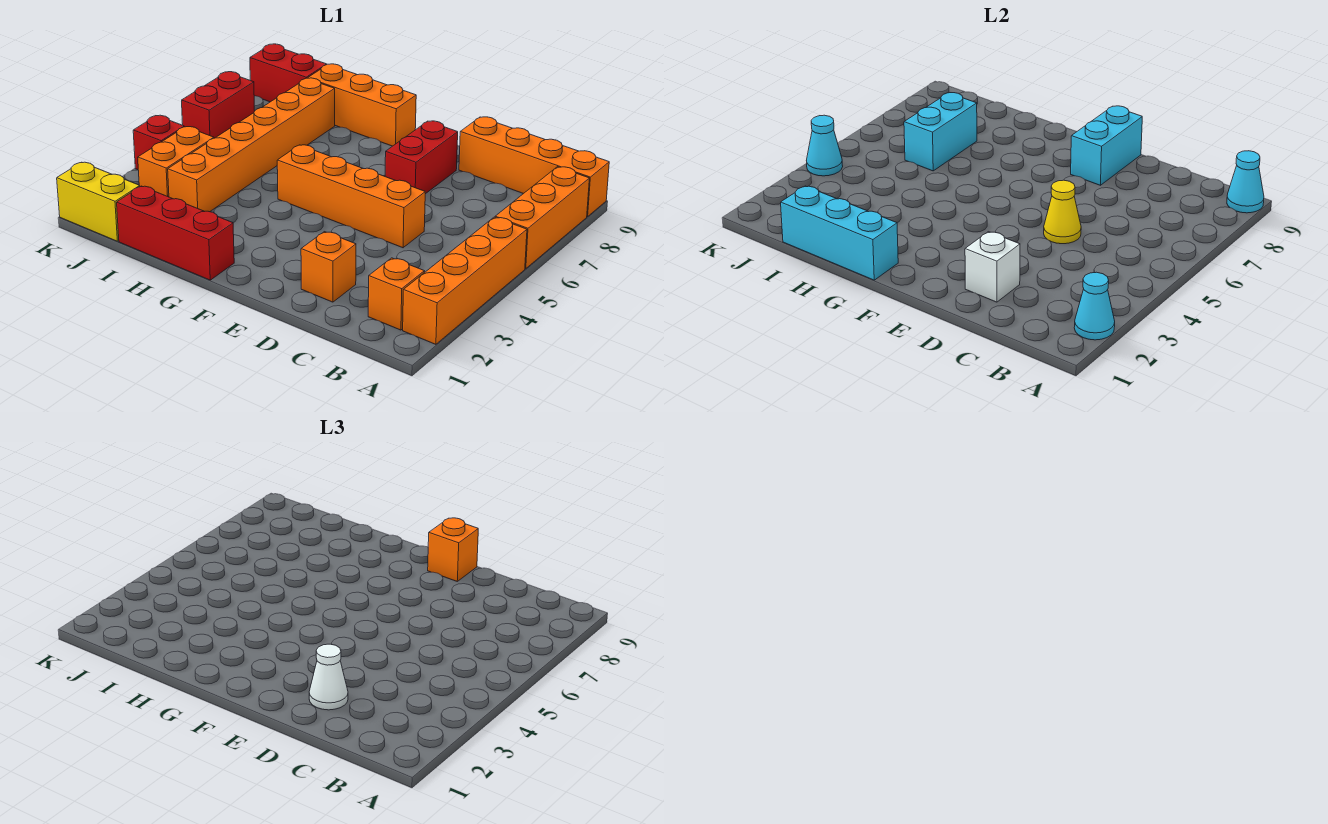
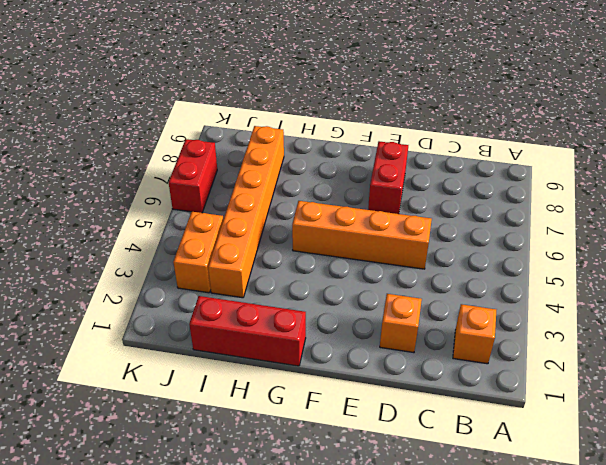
none -> orange 1x4 brick [403,217,527,344]
none -> orange 1x3 brick [495,167,589,269]
none -> orange 1x4 brick [459,117,609,217]

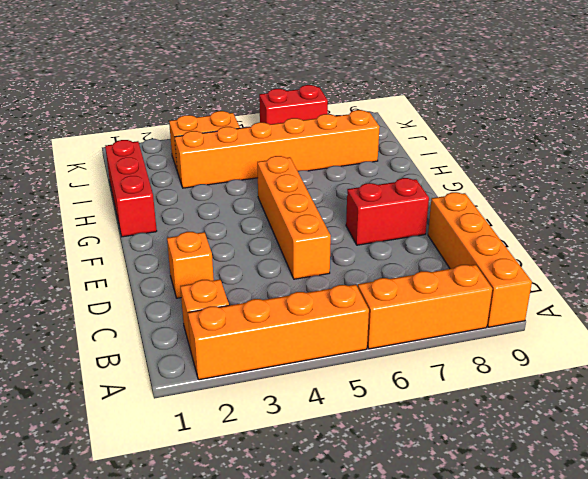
none -> orange 1x3 brick [308,64,416,146]
none -> yellow 1x2 brick [57,162,140,241]
none -> red 1x2 brick [250,44,327,102]

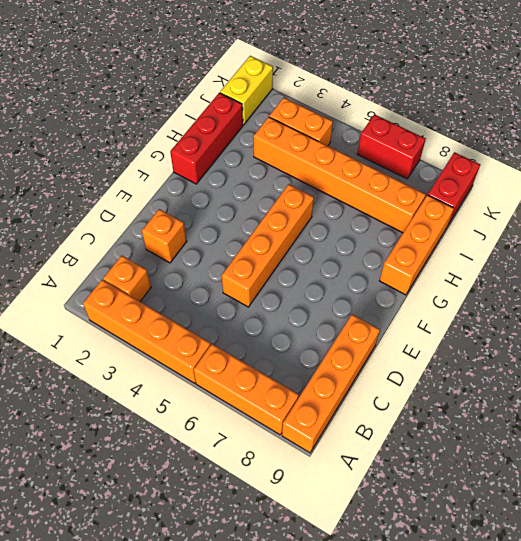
none -> red 1x2 brick [385,121,458,194]
none -> red 1x1 brick [133,115,184,170]
none -> cyan 1x1 cone [1074,272,1115,340]

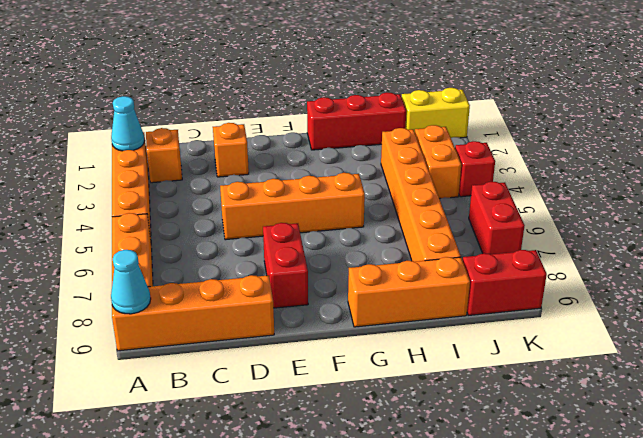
none -> white 1x1 brick [965,232,1020,302]
none -> yellow 1x1 cone [1044,180,1081,244]
none -> cyan 1x2 brick [1071,106,1142,185]

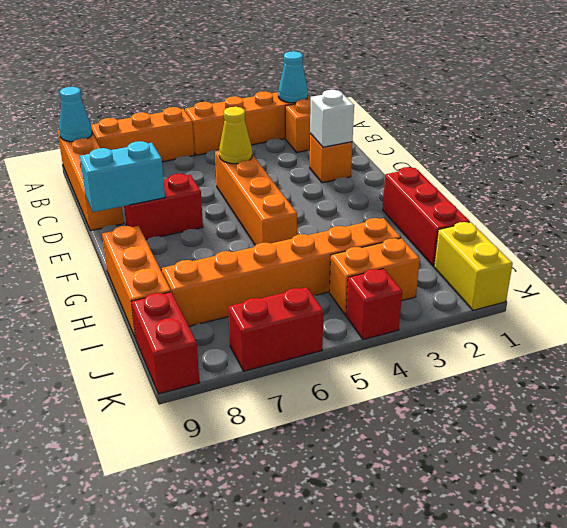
none -> cyan 1x3 brick [781,186,898,280]
none -> cyan 1x2 brick [904,93,977,171]
none -> cyan 1x1 cone [806,115,843,176]

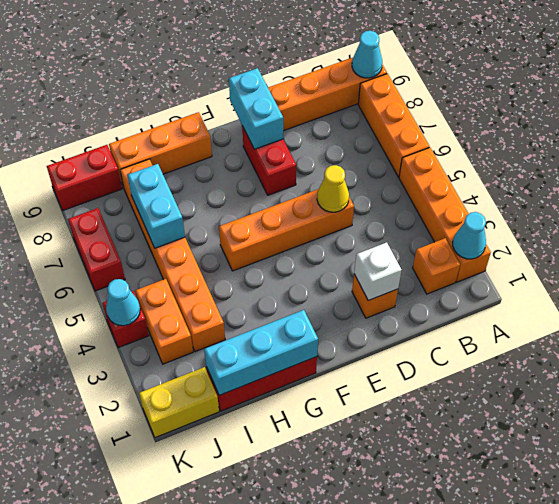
none -> white 1x1 cone [309,644,348,710]
none -> orange 1x1 brick [428,518,478,581]

